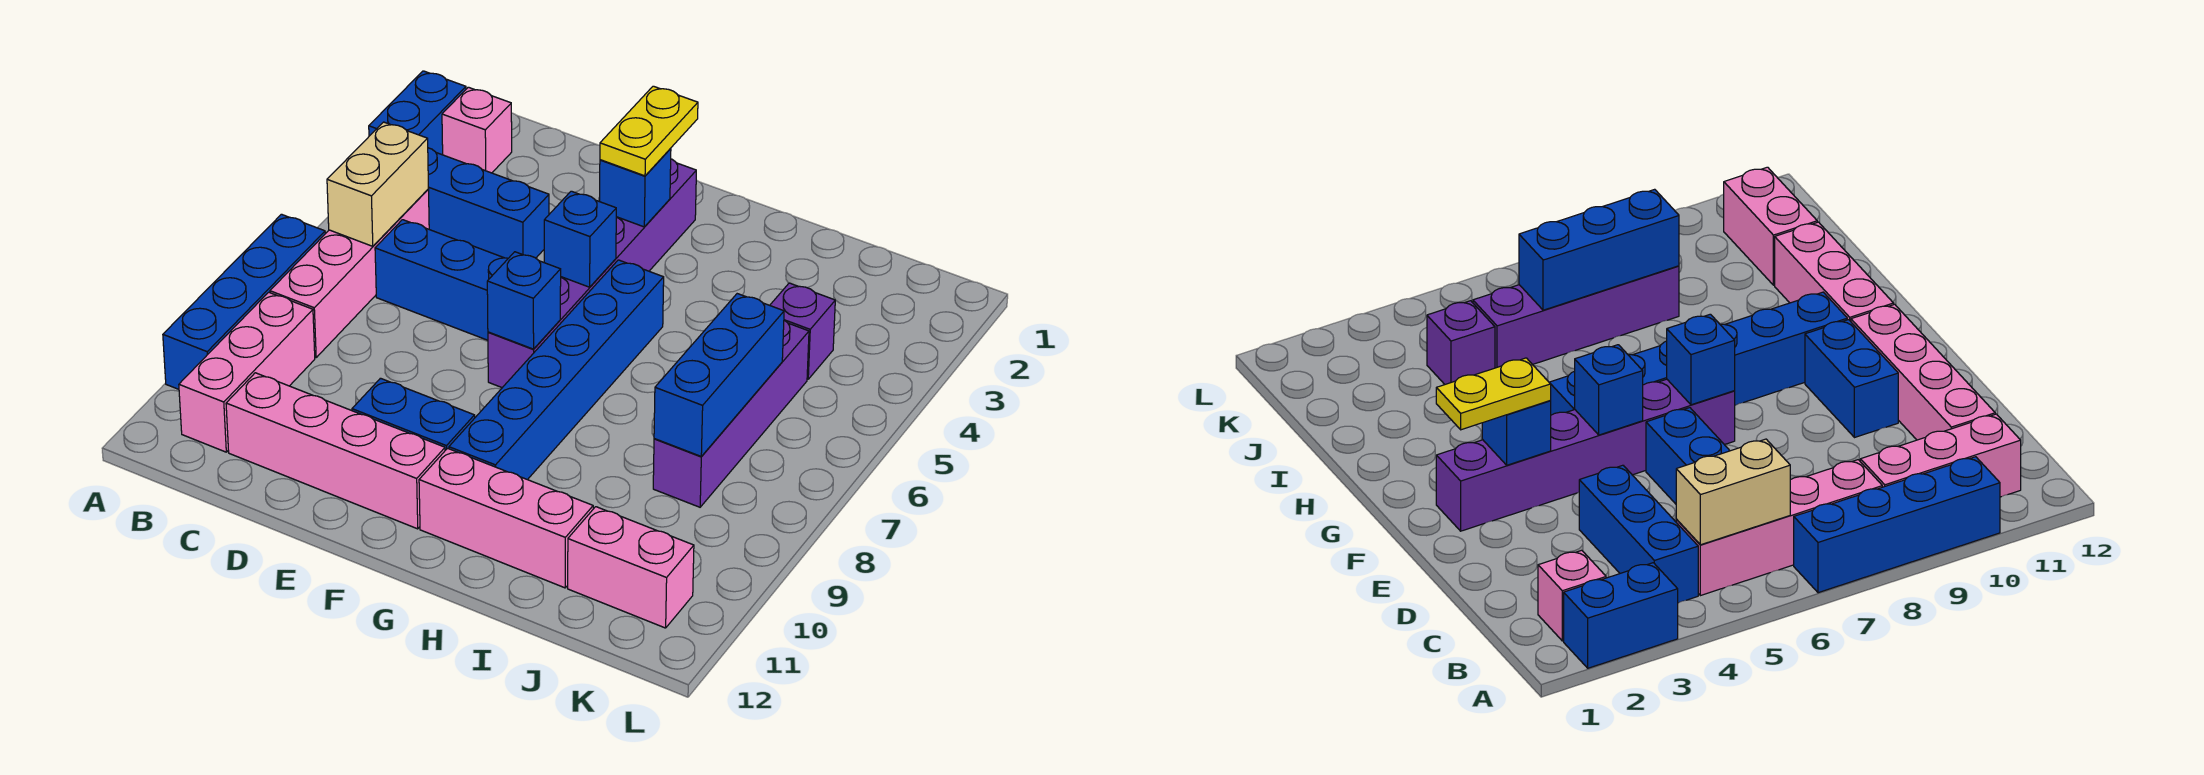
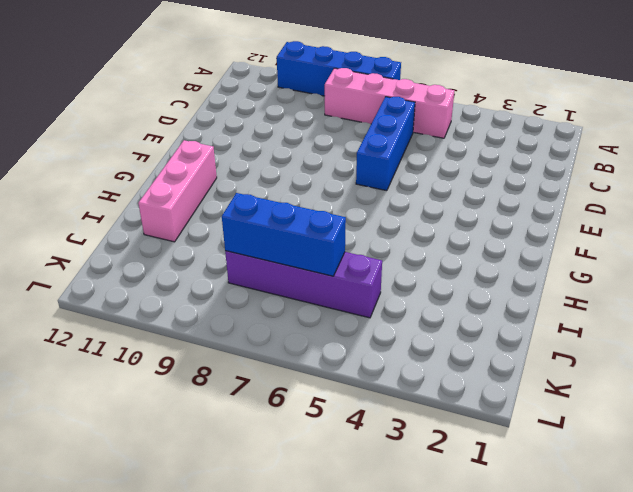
none -> blue 1x2 brick [369,71,466,155]
none -> pink 1x1 brick [442,87,512,173]
none -> blue 1x3 brick [428,148,549,258]

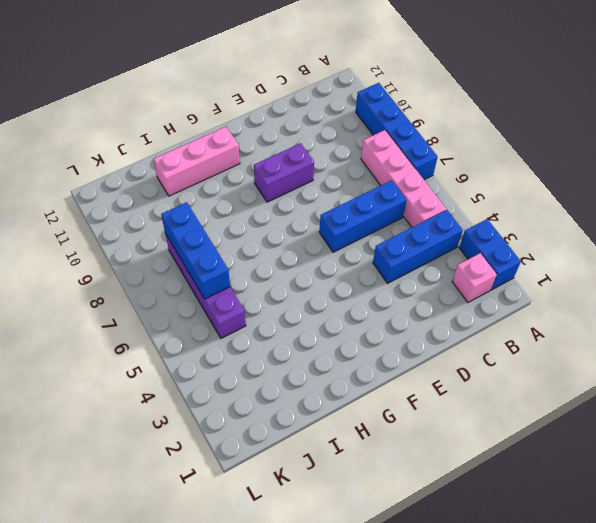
purple 1x2 brick [254,143,314,202] -> none
none -> pink 1x3 brick [179,292,315,452]
none -> pink 1x4 brick [226,373,445,529]
none -> blue 1x2 brick [352,378,475,450]

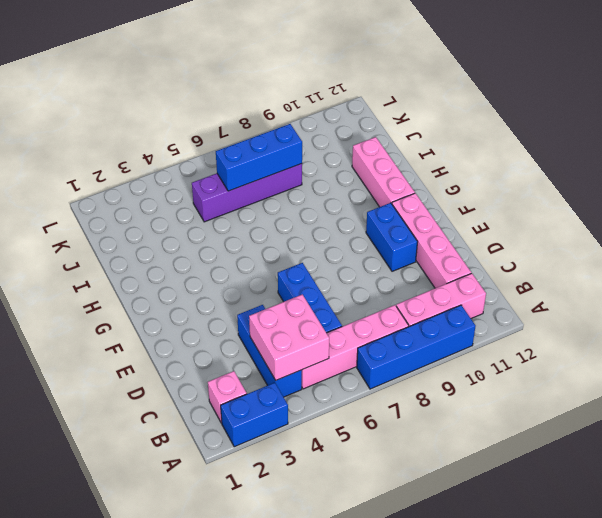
pink 2x2 brick [249,294,329,380] -> tan 1x2 brick [327,122,428,246]
none -> purple 1x6 brick [488,159,696,388]
none -> blue 1x6 brick [449,260,664,480]
none -> purple 1x1 brick [770,283,835,379]

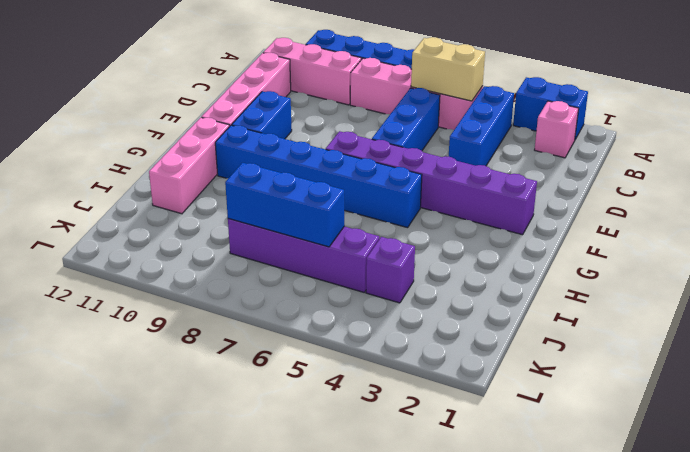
none -> pink 1x2 brick [568,507,694,628]
none -> blue 1x1 brick [600,148,671,227]
none -> blue 1x1 brick [544,191,616,287]

